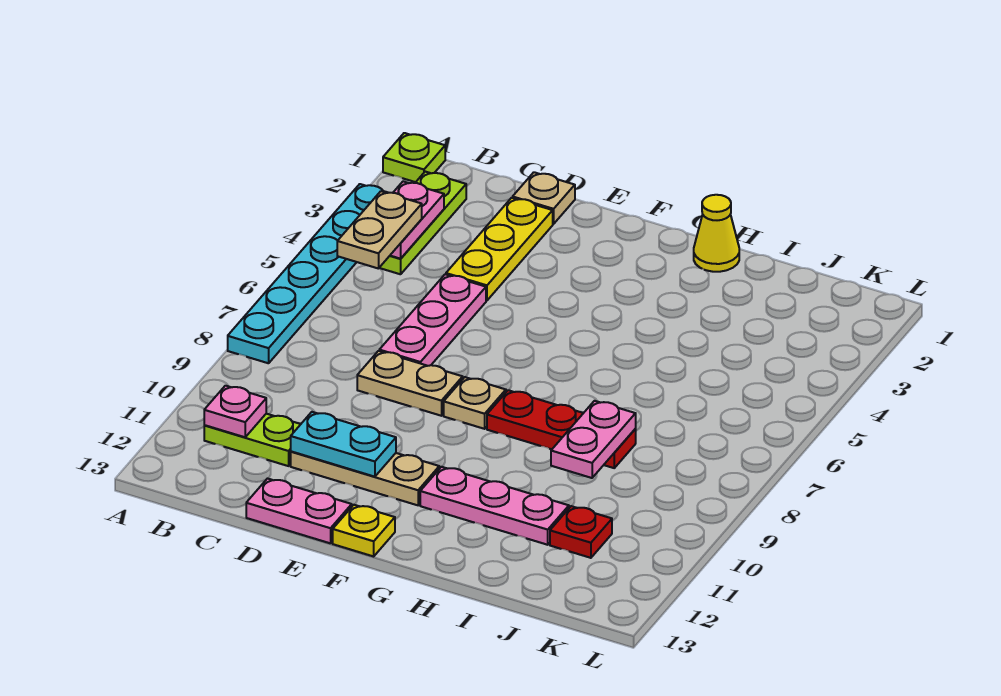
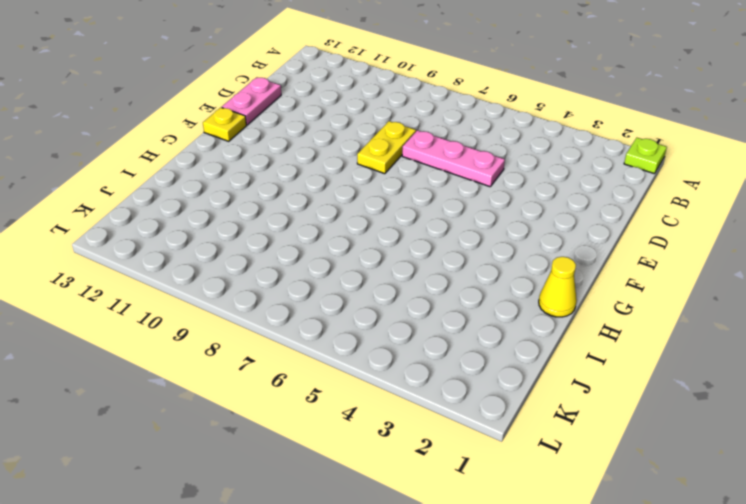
yellow 1x2 plate [357,121,416,174] -> tan 1x2 plate [357,351,463,416]
none -> cyan 1x6 plate [228,184,388,363]
none -> lime 1x3 plate [380,172,466,274]
none -> lime 1x2 plate [204,414,301,466]

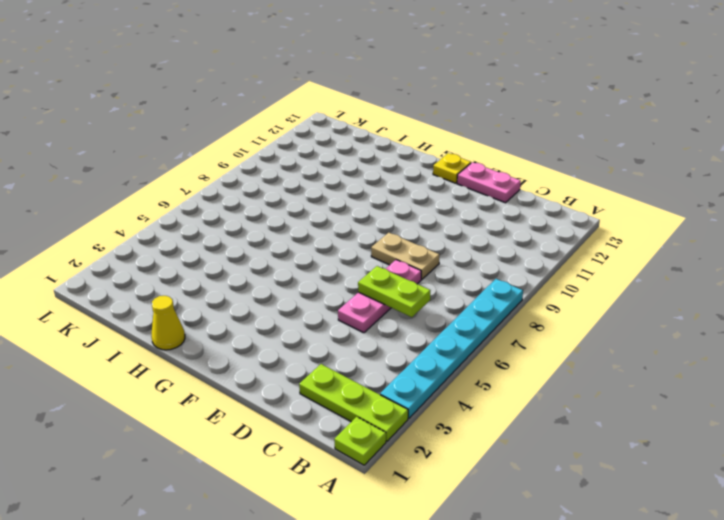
lime 1x3 plate [299,364,408,441] -> lime 1x3 plate turned to [380,172,466,274]
lime 1x2 plate [358,266,431,317] -> lime 1x2 plate moved to [204,414,301,466]
none -> tan 1x1 plate [513,172,575,224]
none -> yellow 1x3 plate [446,198,553,301]
none -> tan 1x3 plate [291,451,439,505]

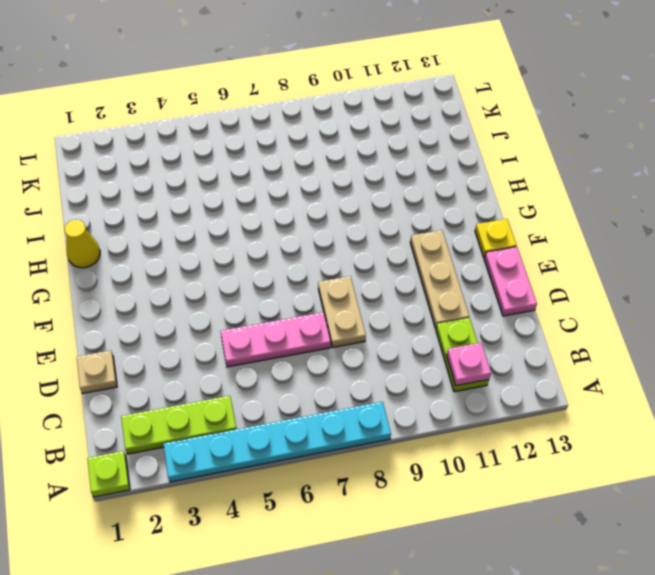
none -> yellow 1x3 plate [446,198,553,301]
none -> tan 1x1 plate [444,377,506,429]
none -> red 1x3 plate [487,390,636,468]

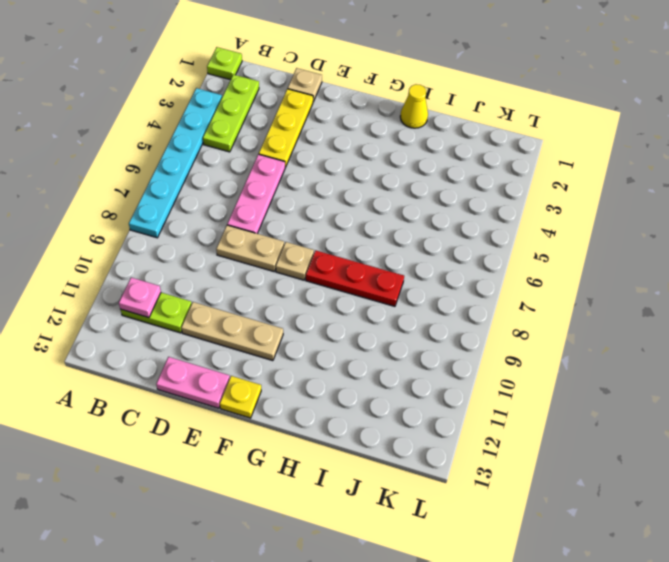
none -> pink 1x3 plate [420,467,569,545]
none -> red 1x1 plate [550,506,612,558]
none -> pink 1x2 plate [390,181,444,259]

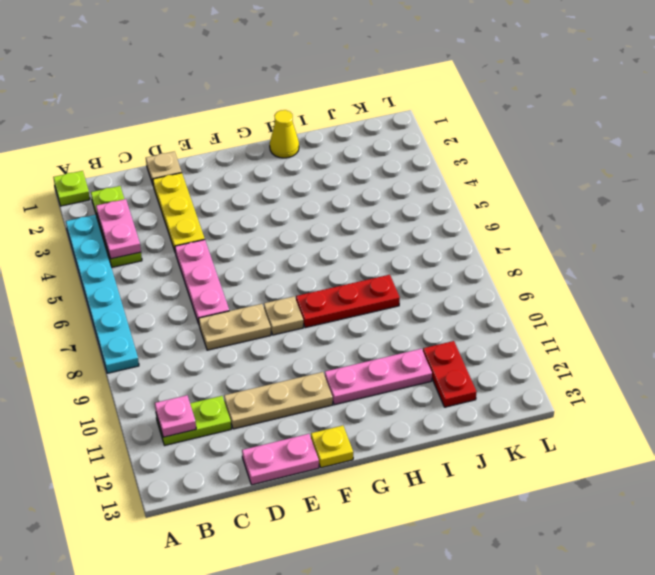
red 1x2 plate [423,341,476,407] -> red 1x1 plate [550,506,612,558]
none -> cyan 1x2 plate [291,412,396,477]
none -> pink 1x2 plate [551,401,636,478]
none -> tan 1x2 plate [337,191,422,269]

